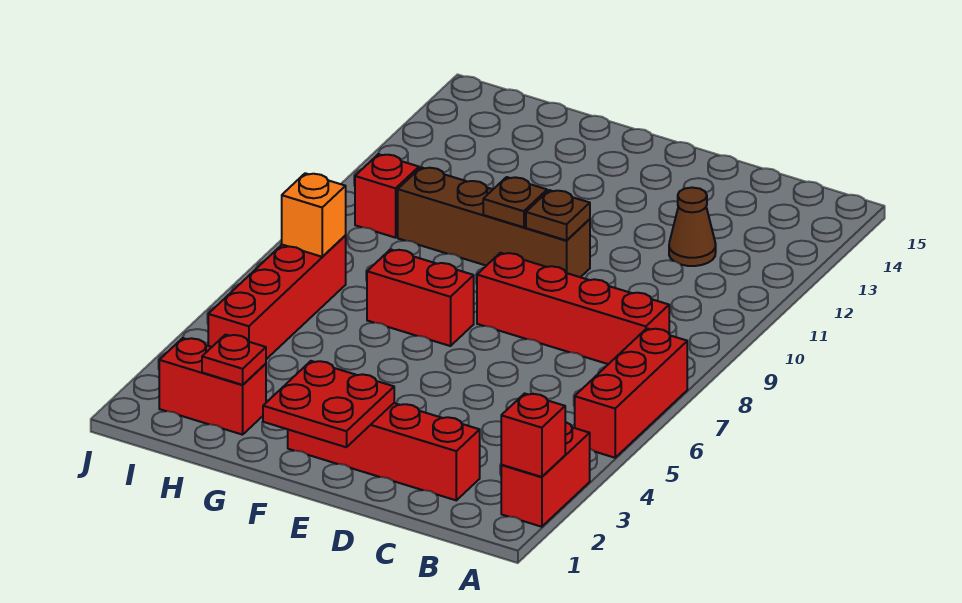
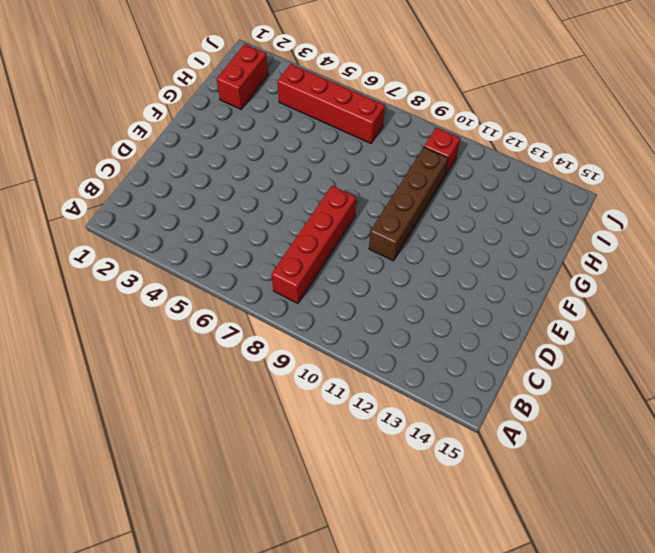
none -> red 1x2 brick [501,422,590,527]
none -> red 1x3 brick [575,328,687,458]
none -> red 1x4 brick [288,403,480,500]

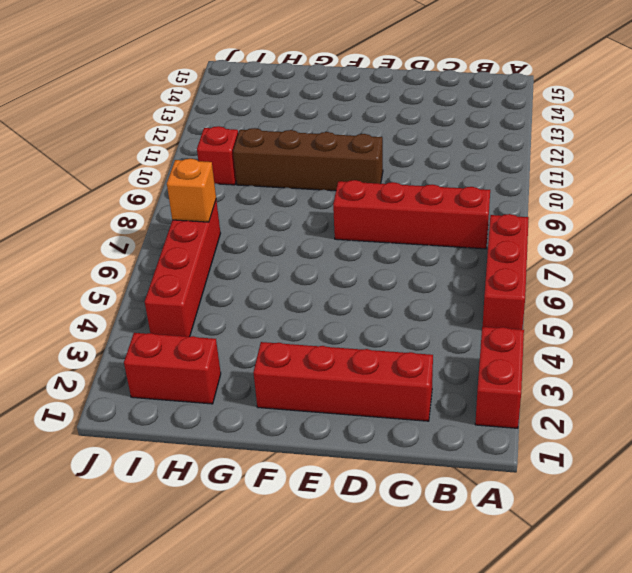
none -> brown 1x1 cone [669,188,716,266]
none -> red 1x2 brick [367,249,474,346]
none -> red 1x1 brick [501,393,565,477]

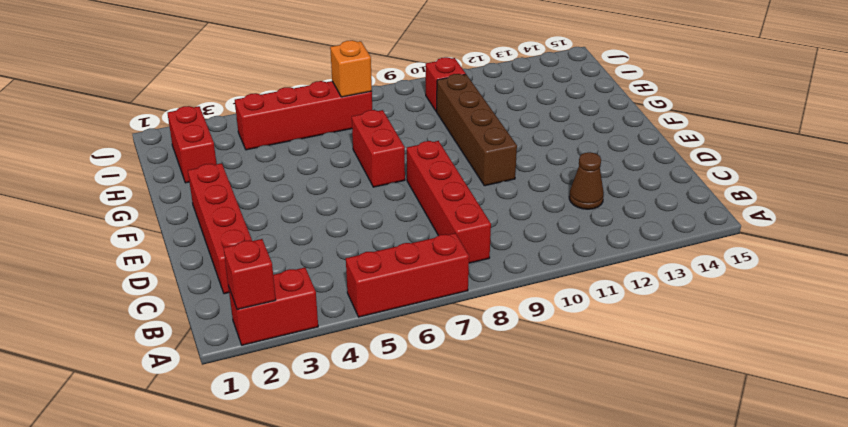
none -> red 2x2 plate [263,361,394,447]
none -> brown 1x1 plate [526,190,590,240]
none -> brown 1x1 plate [483,177,547,227]

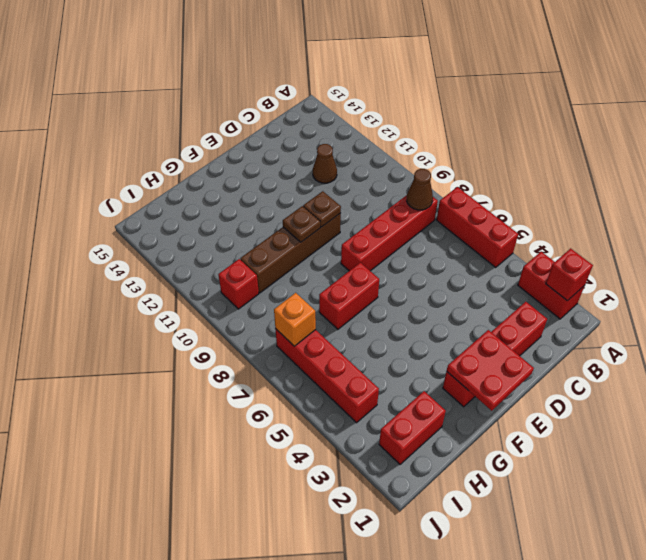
brown 1x1 cone [407,169,433,210] -> none
none -> red 1x1 plate [202,335,266,385]

